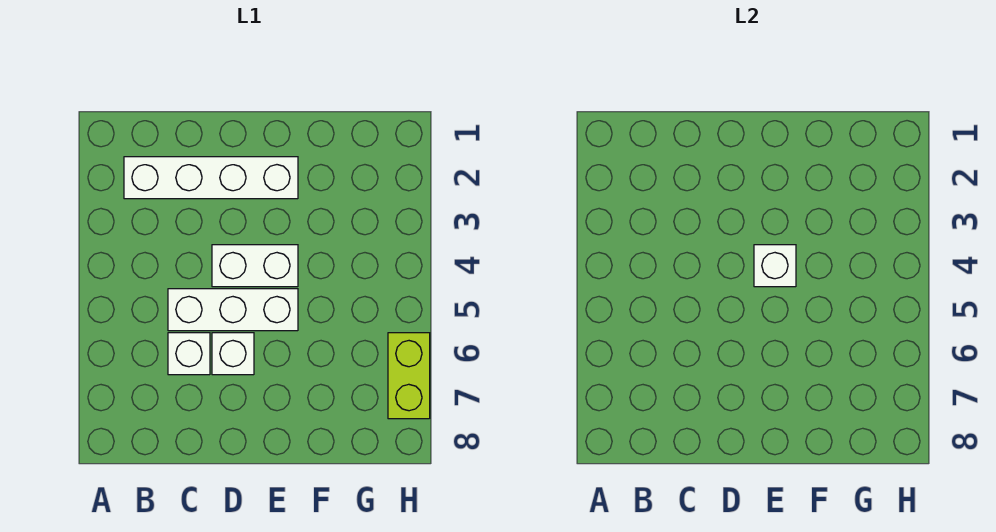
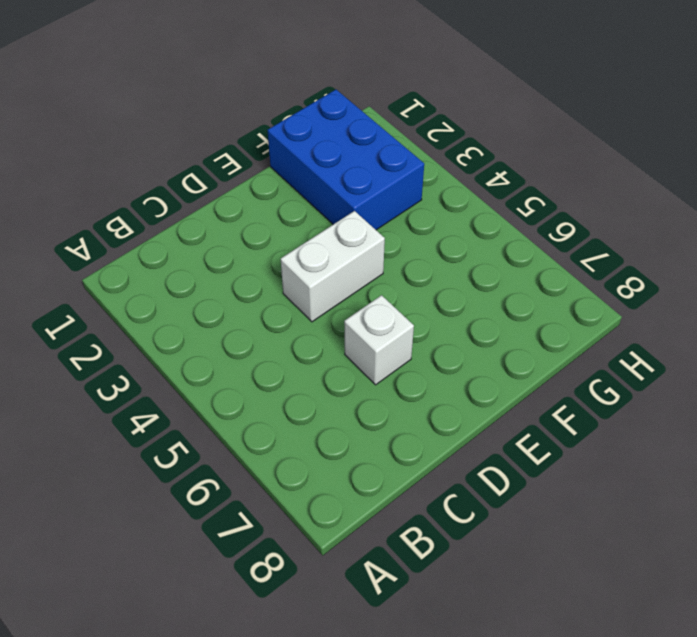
blue 2x3 brick [268,90,424,230] -> none
none -> white 1x4 brick [124,157,298,199]
none -> white 1x3 brick [168,289,298,331]

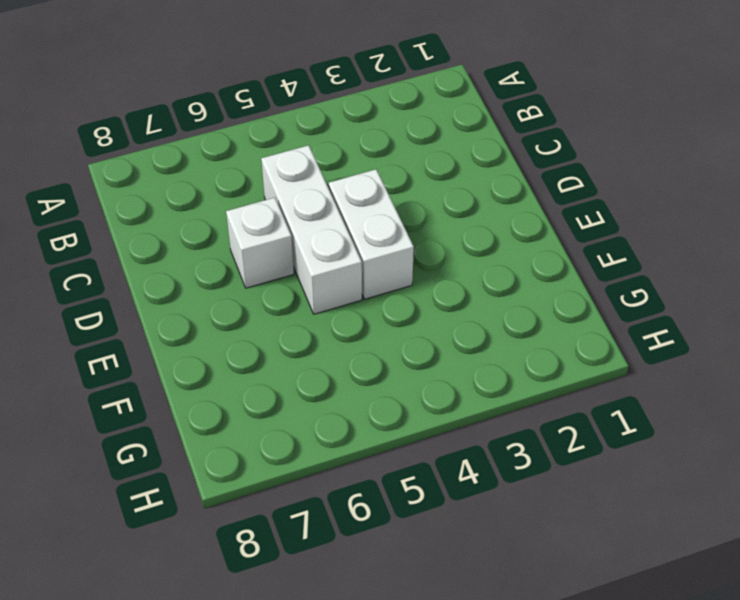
none -> white 1x4 brick [124,157,298,199]
none -> white 1x1 brick [168,333,210,375]

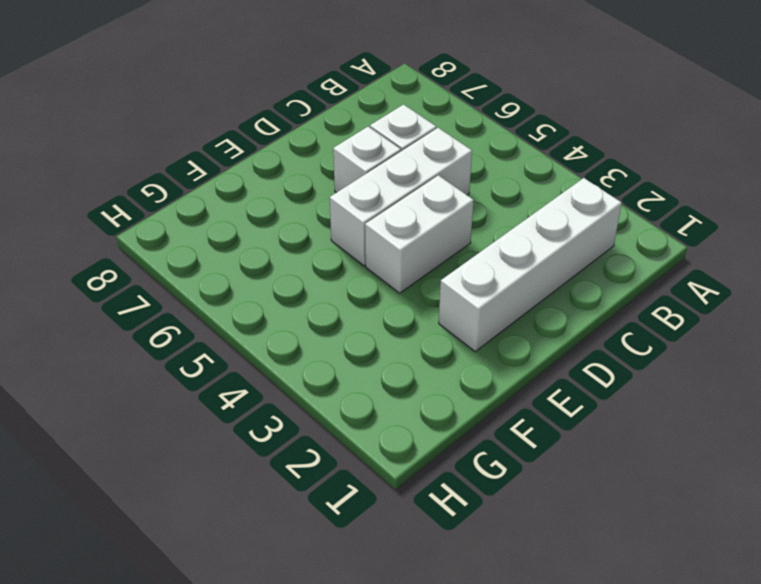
none -> lime 1x2 brick [388,333,430,419]
none -> white 1x1 brick [754,245,796,287]

